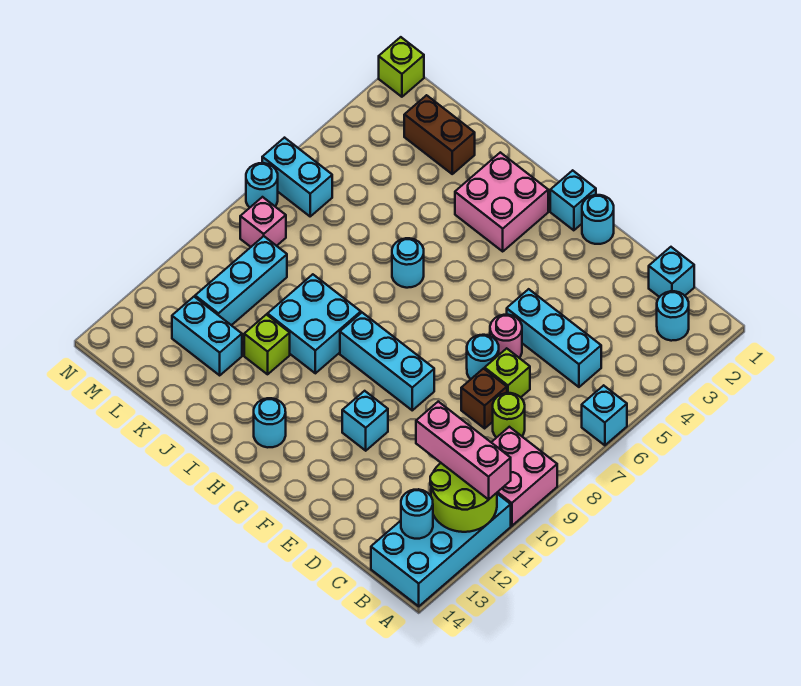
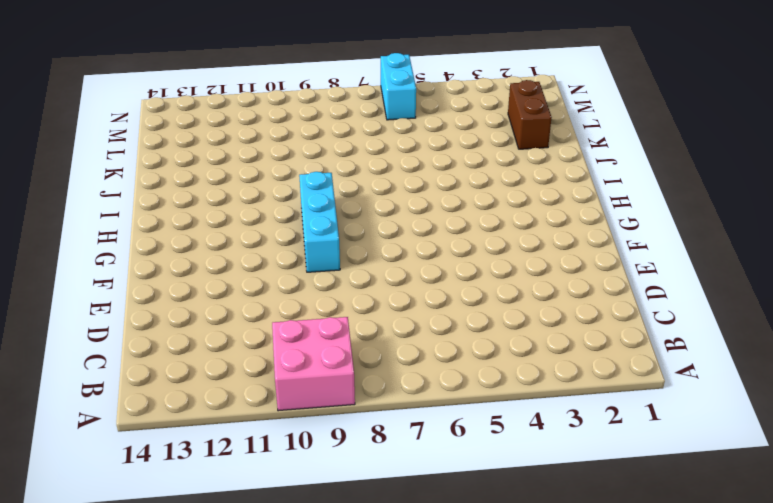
none -> cyan 1x1 brick [582,385,627,445]
none -> cyan 2x4 brick [371,494,511,606]
none -> cyan 1x1 round brick [657,291,689,341]
none -> cyan 1x1 brick [649,247,694,297]

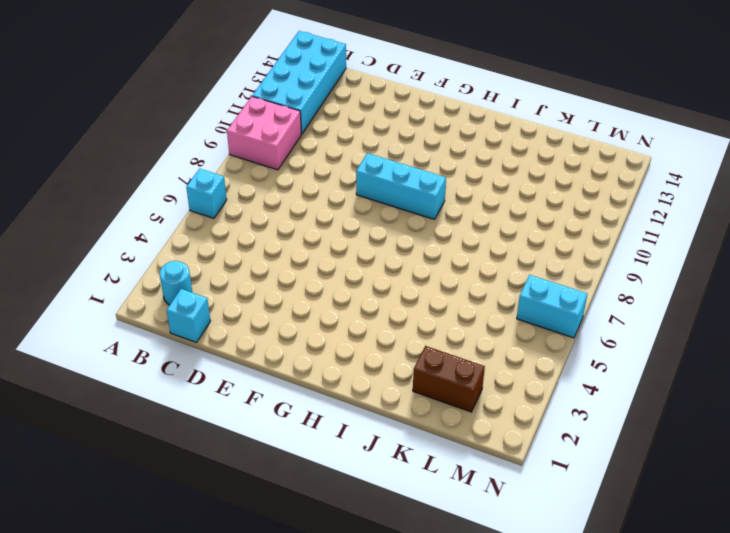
none -> cyan 1x3 brick [507,289,601,387]
none -> lime 1x1 round brick [493,393,525,438]
none -> lime 1x1 brick [485,348,530,397]
none -> brown 1x1 brick [461,369,507,428]

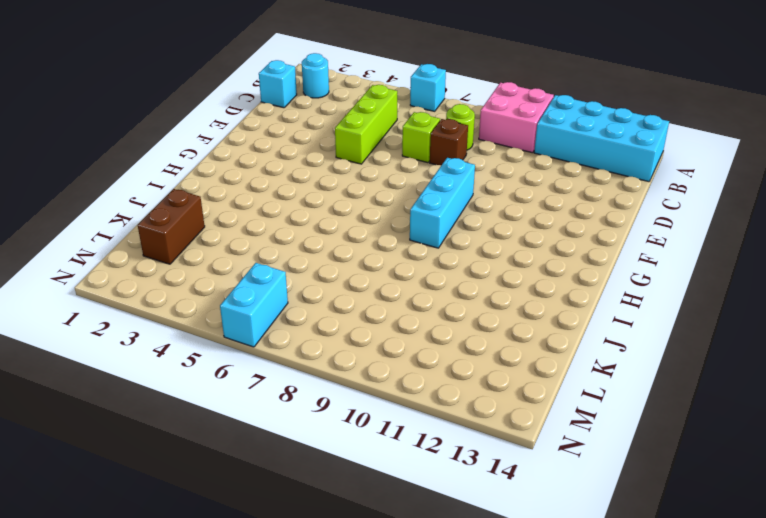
lime 1x3 brick [335,85,397,164] -> cyan 1x3 brick [507,289,601,387]
none -> pink 1x1 round brick [490,315,522,358]
none -> cyan 1x1 round brick [467,335,499,379]
none -> cyan 1x1 round brick [582,195,614,244]
none -> cyan 1x1 brick [342,391,388,451]

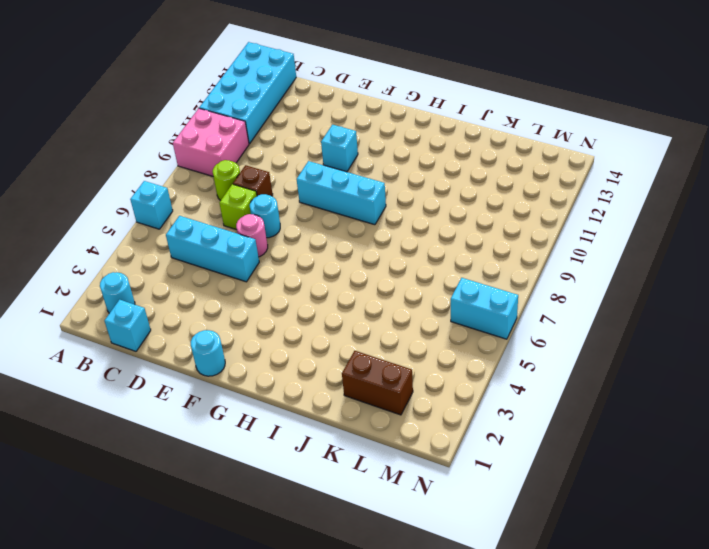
none -> cyan 1x1 brick [550,170,596,230]
none -> pink 2x2 brick [455,152,548,251]
none -> cyan 1x1 round brick [254,398,286,447]
none -> cyan 1x1 round brick [392,238,424,288]

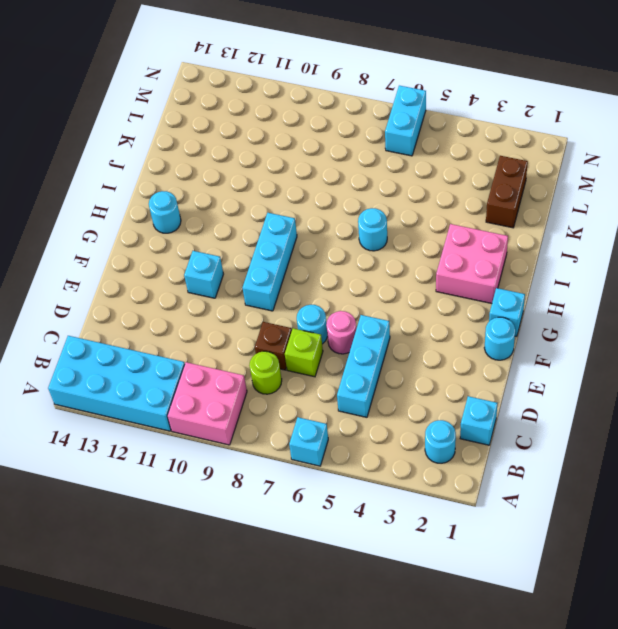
none -> cyan 2x2 brick [267,274,361,373]
none -> lime 1x1 brick [244,315,290,374]
none -> cyan 1x2 brick [172,297,242,375]
none -> cyan 1x3 brick [195,236,287,325]

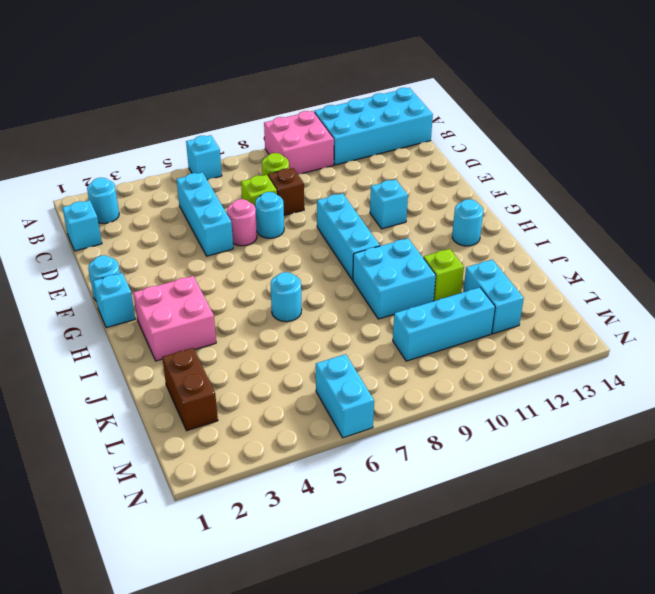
none -> pink 1x1 brick [240,197,286,247]
none -> lime 1x1 brick [379,37,424,97]
none -> cyan 1x1 round brick [246,163,278,208]
none -> lime 2x2 round brick [430,463,497,532]

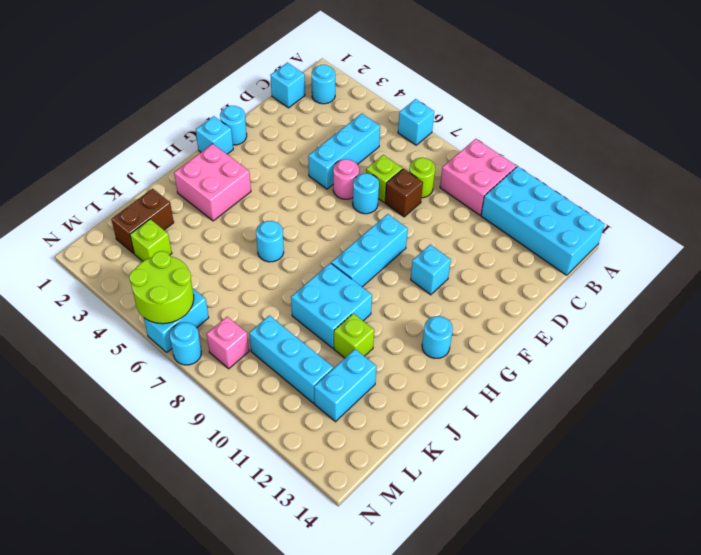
lime 1x1 brick [130,219,172,261] -> lime 1x1 brick moved to [379,37,424,97]
lime 2x2 round brick [129,251,194,324] -> lime 2x2 round brick moved to [430,463,497,532]
none -> cyan 1x1 round brick [401,489,433,539]
none -> pink 1x3 brick [416,402,511,500]

